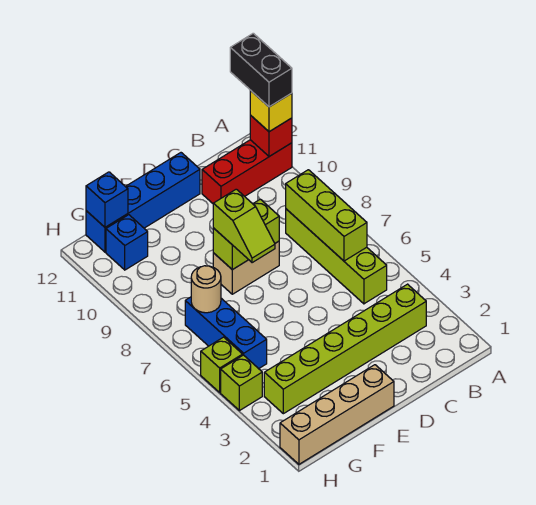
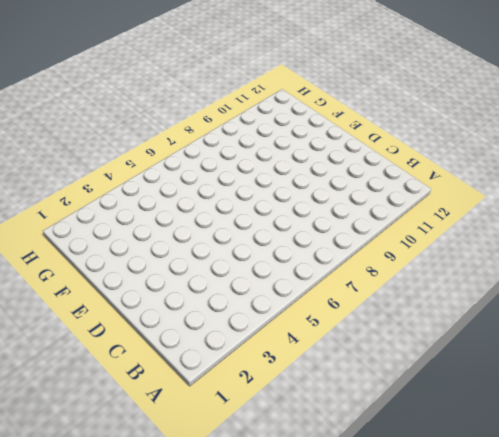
none -> red 1x3 brick [202,140,292,203]
none -> lime 1x6 brick [264,284,426,414]
none -> lime 1x4 brick [286,209,387,304]

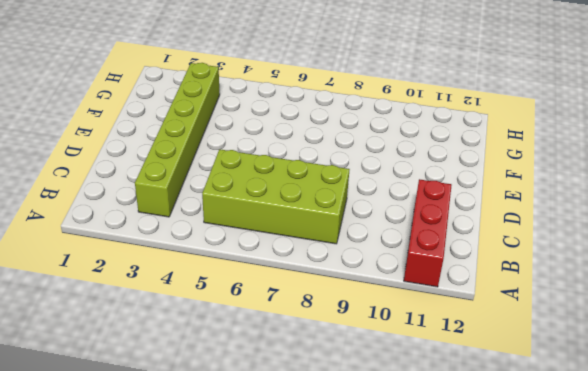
lime 2x4 brick [202,149,350,244] -> lime 1x4 brick [286,209,387,304]
none -> tan 1x2 brick [213,241,279,294]
none -> blue 1x4 brick [86,153,200,252]
none -> tan 1x4 brick [280,365,394,464]

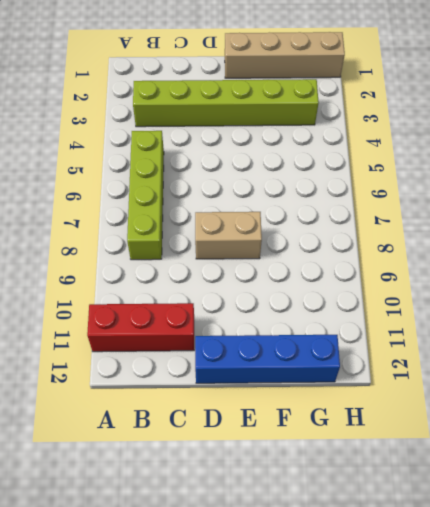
none -> blue 1x3 brick [185,297,267,369]
none -> blue 1x1 brick [106,215,148,270]
none -> lime 1x1 brick [221,355,262,411]

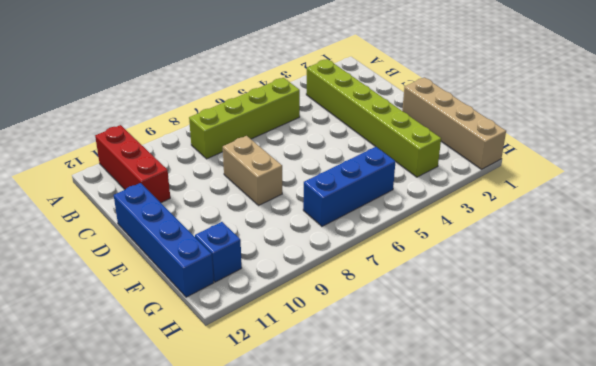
none -> lime 1x1 brick [221,355,262,411]
none -> lime 1x1 brick [201,337,243,392]
none -> red 1x1 brick [250,115,292,157]

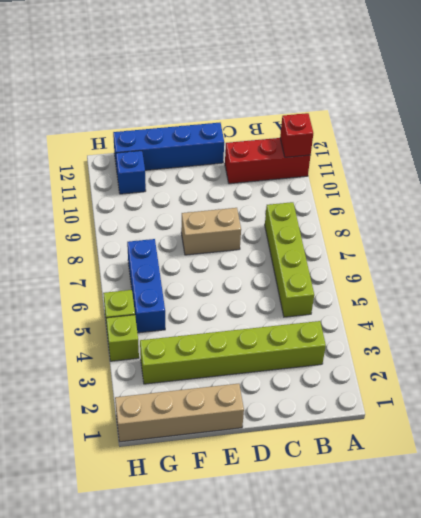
none -> lime 1x3 brick [286,170,367,261]
none -> lime 1x2 brick [213,199,279,270]
none -> tan 1x1 round brick [191,266,221,313]

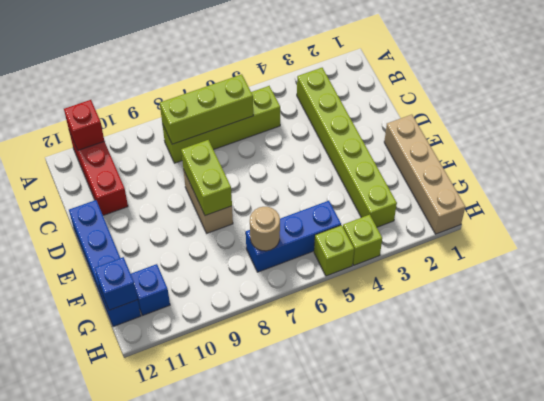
none -> yellow 1x1 brick [250,90,292,132]
none -> lime 1x2 slope [213,189,275,263]
none -> black 1x2 brick [230,33,292,107]

